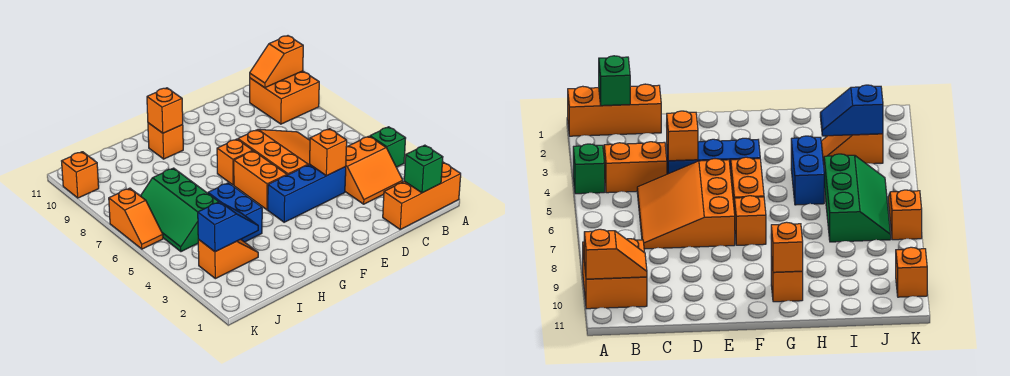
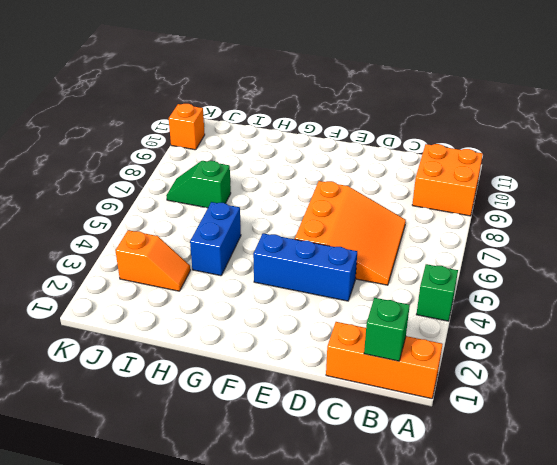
green 1x2 slope [166,161,231,208] -> green 2x3 slope [141,168,219,252]
none -> orange 2x2 slope [345,136,403,204]
none -> orange 1x2 brick [234,151,287,210]
none -> orange 1x1 brick [217,139,253,185]

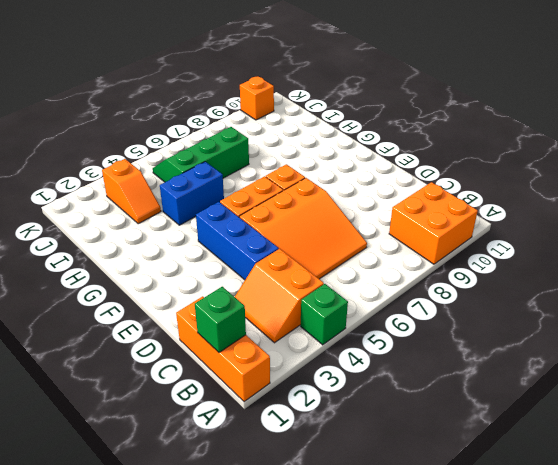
none -> orange 1x1 brick [148,123,183,159]
none -> orange 1x2 slope [109,188,163,249]
none -> orange 1x2 slope [250,36,303,88]

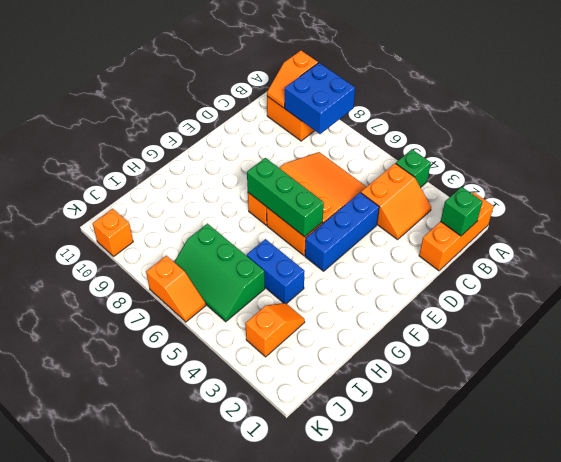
blue 2x2 brick [285,63,355,134] -> none
green 1x3 brick [247,158,324,237] -> none
none -> orange 1x1 brick [148,123,183,159]
none -> orange 1x1 brick [310,129,347,176]
none -> orange 1x1 brick [147,88,183,133]

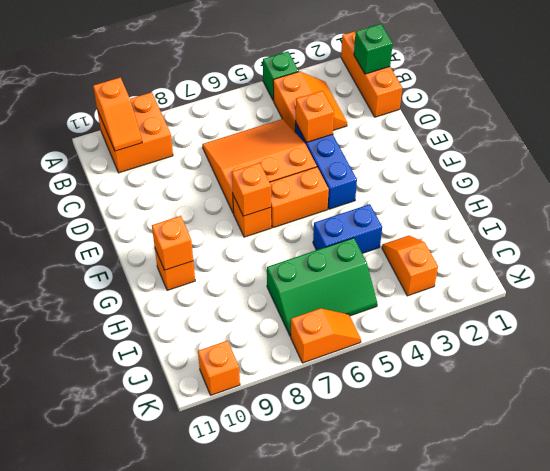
orange 1x1 brick [232,163,271,216] -> none
none -> blue 1x2 slope [198,202,258,252]

